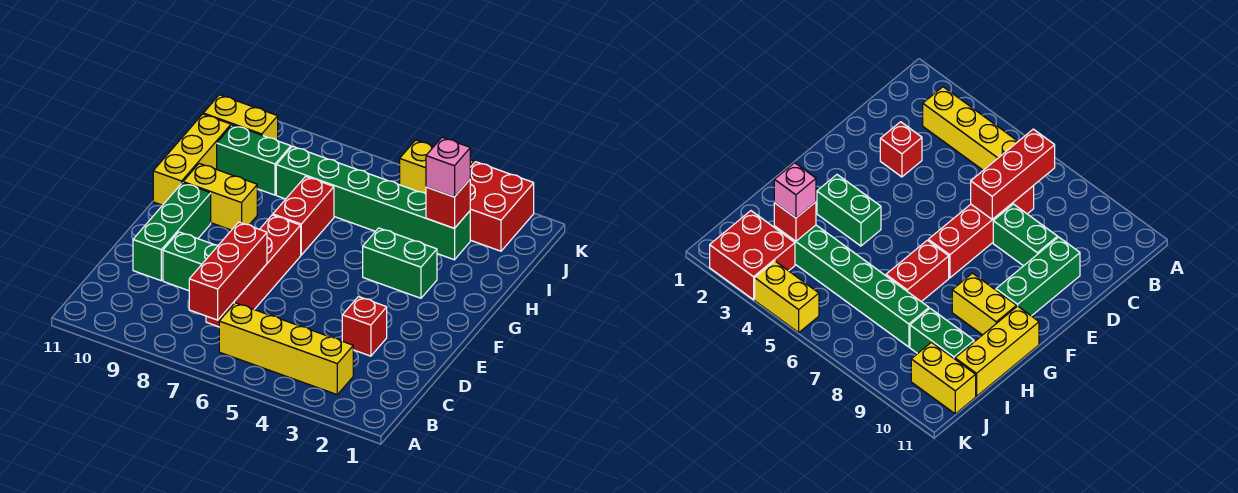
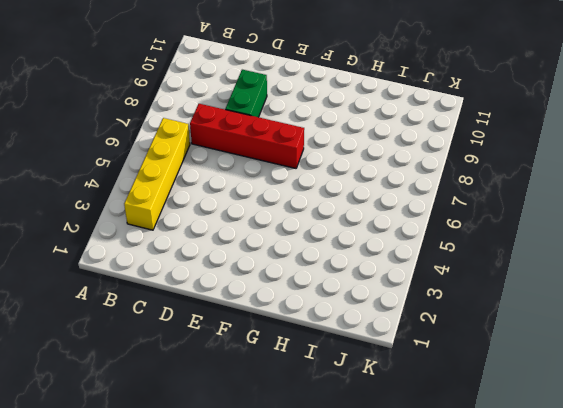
none -> red 1x1 brick [342,297,387,356]
none -> green 1x3 brick [133,183,211,281]
none -> green 1x2 brick [363,228,437,298]

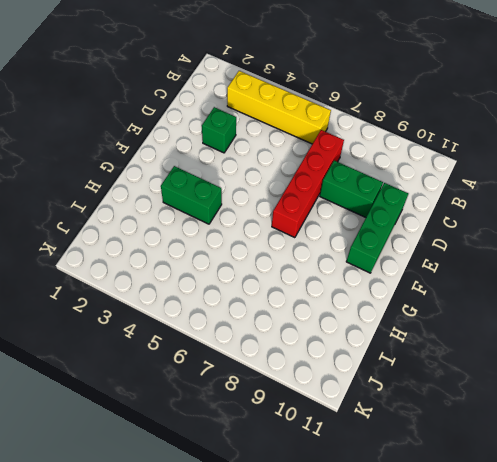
green 1x1 brick [202,107,236,153] -> red 1x1 brick [342,297,387,356]
none -> red 1x2 brick [273,176,334,255]
none -> yellow 1x2 brick [183,163,257,230]
none -> yellow 1x3 brick [153,114,231,205]

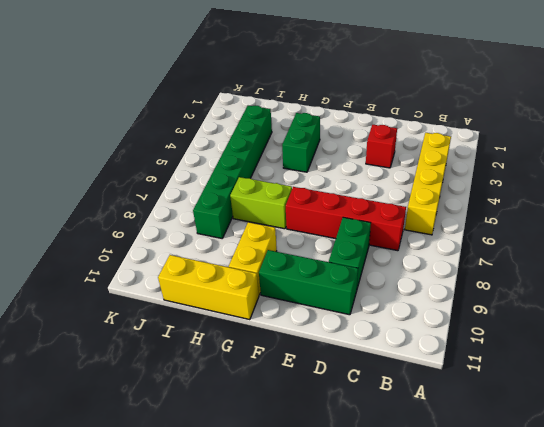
lime 1x2 brick [230,177,292,229] -> red 1x2 brick [273,176,334,255]
none -> green 1x2 brick [217,125,291,195]
none -> red 2x2 brick [470,162,534,251]
none -> yellow 1x2 brick [203,95,278,141]

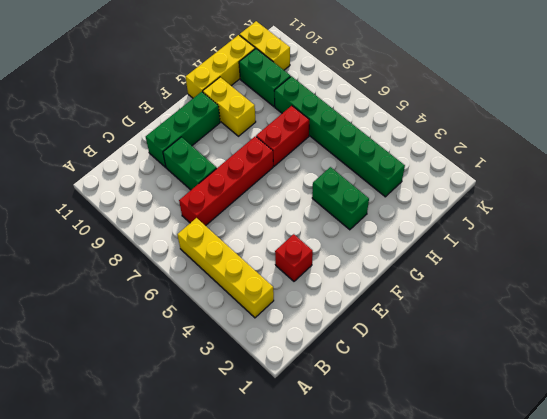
none -> red 2x2 brick [470,162,534,251]
none -> yellow 1x2 brick [400,140,474,194]
none -> red 1x3 brick [189,222,267,320]

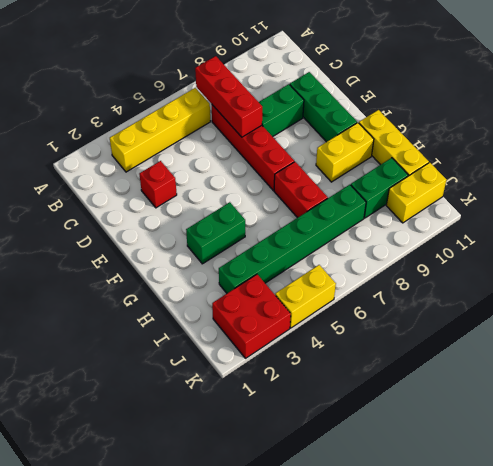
none -> red 1x1 brick [426,180,470,228]
none -> pink 1x1 brick [426,137,470,197]

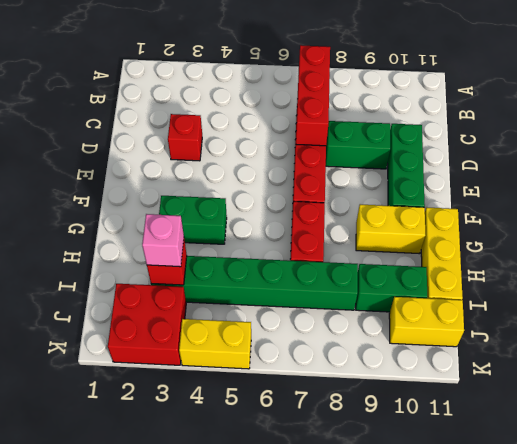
none -> yellow 1x4 brick [219,303,353,394]

